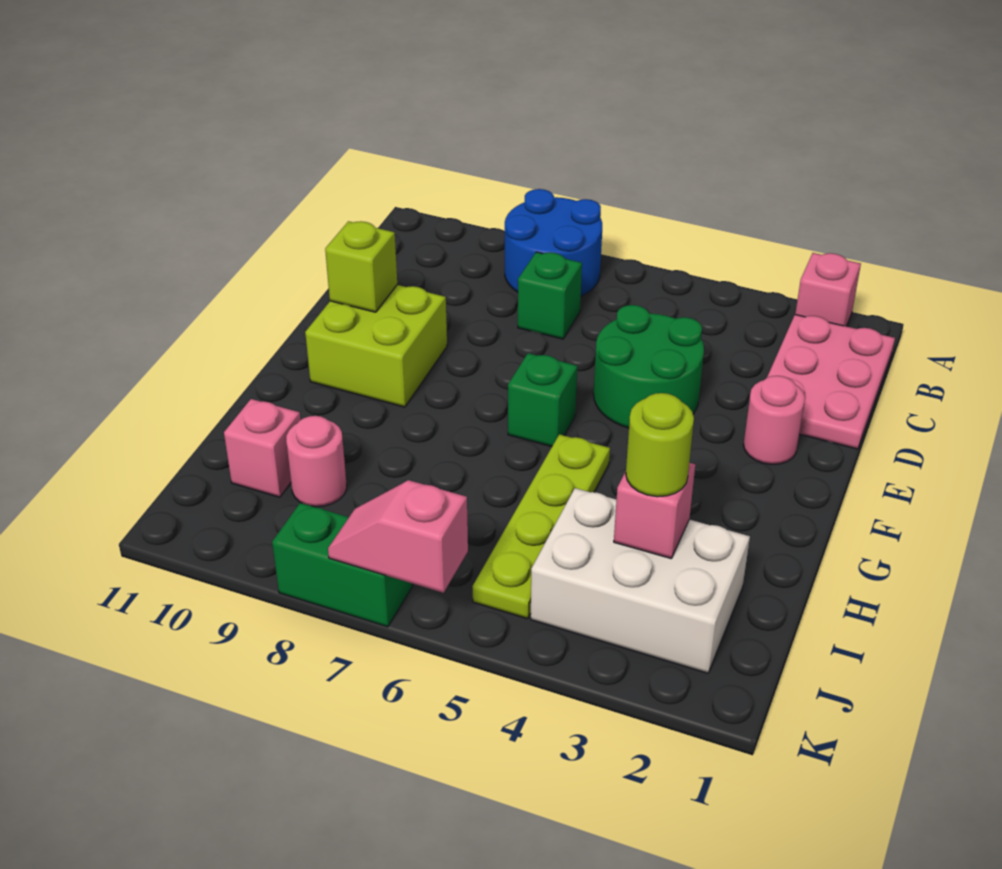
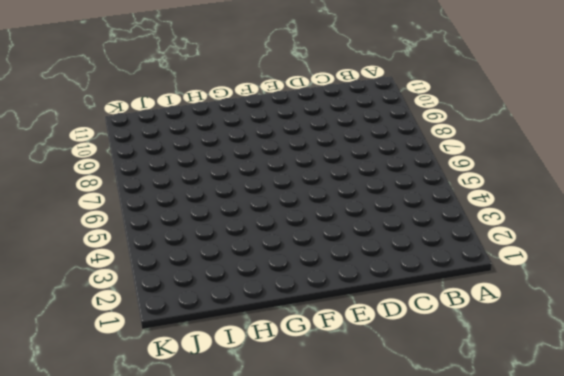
none -> pink 1x1 brick [795,253,861,326]
none -> blue 2x2 round brick [505,189,602,296]
none -> pink 2x3 plate [767,315,895,449]

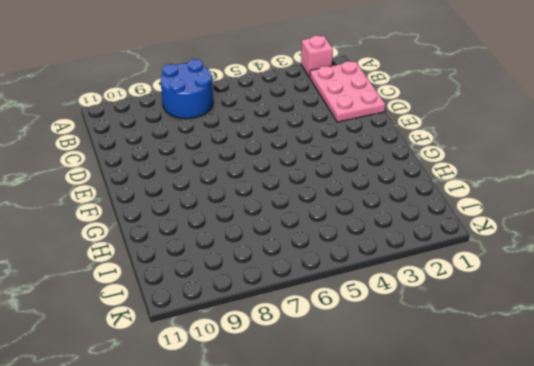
none -> green 1x1 brick [518,252,582,339]
none -> green 2x2 round brick [594,305,704,428]
none -> pink 1x1 round brick [743,376,805,464]

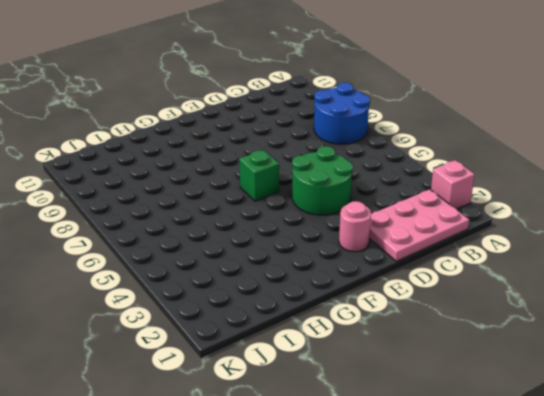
none -> green 1x1 brick [518,252,582,339]
none -> lime 2x2 brick [305,285,447,407]
none -> lime 1x4 plate [473,434,610,619]

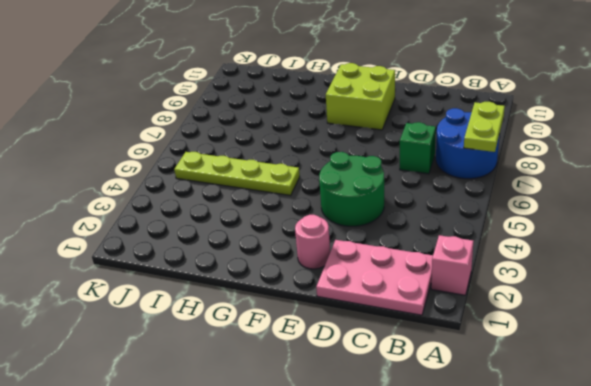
lime 1x2 plate [464,102,505,152] -> none
none -> green 1x1 brick [508,353,577,447]
none -> white 2x3 brick [531,488,750,673]
none -> pink 1x1 round brick [286,416,347,507]

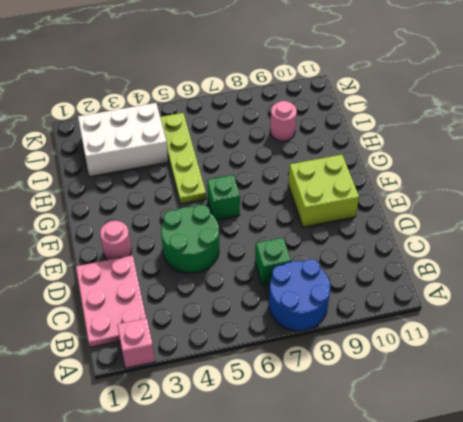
none -> pink 1x1 brick [224,399,301,497]
none -> green 1x2 brick [272,503,413,627]
none -> lime 1x1 brick [325,221,397,312]

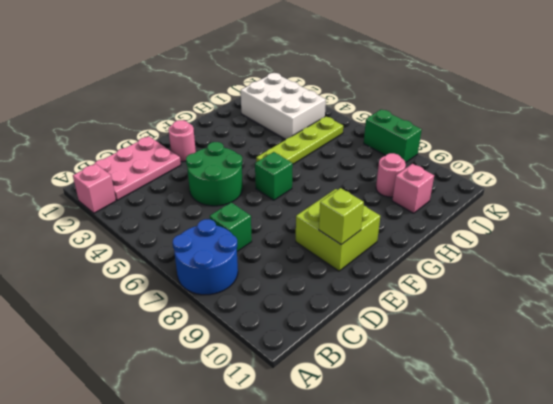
none -> pink 1x1 brick [614,463,695,558]
none -> pink 1x2 slope [328,480,468,593]
none -> lime 1x1 round brick [626,393,694,497]

